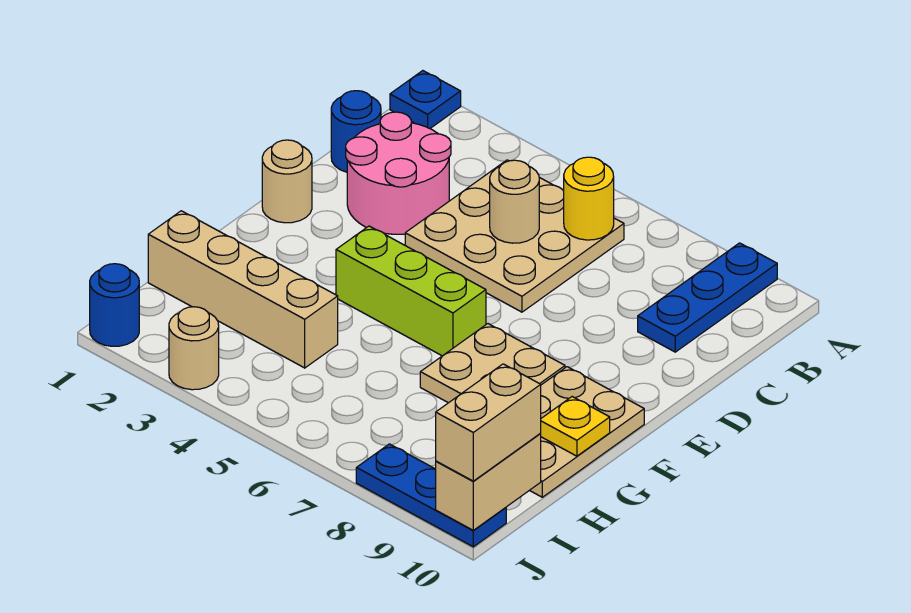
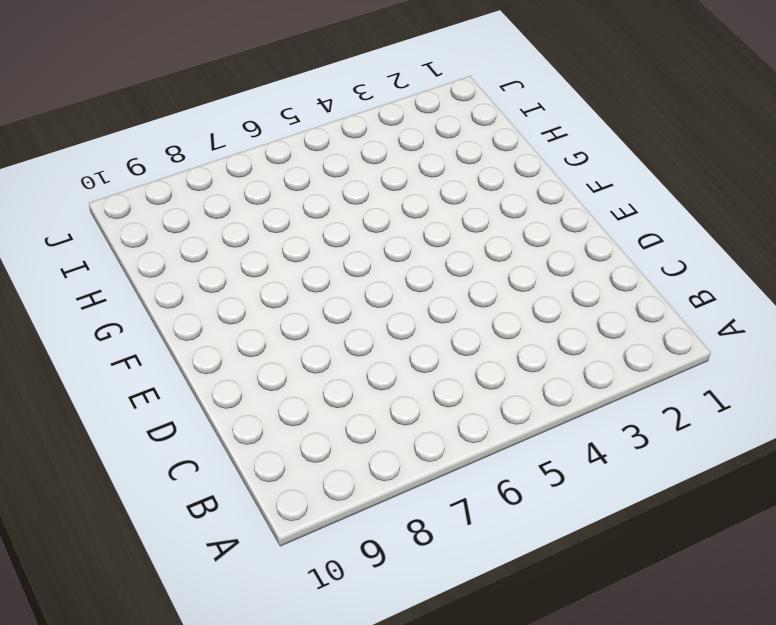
none -> blue 1x1 plate [390,71,461,128]
none -> blue 1x3 plate [638,243,777,352]
none -> tan 3x3 plate [405,160,624,312]

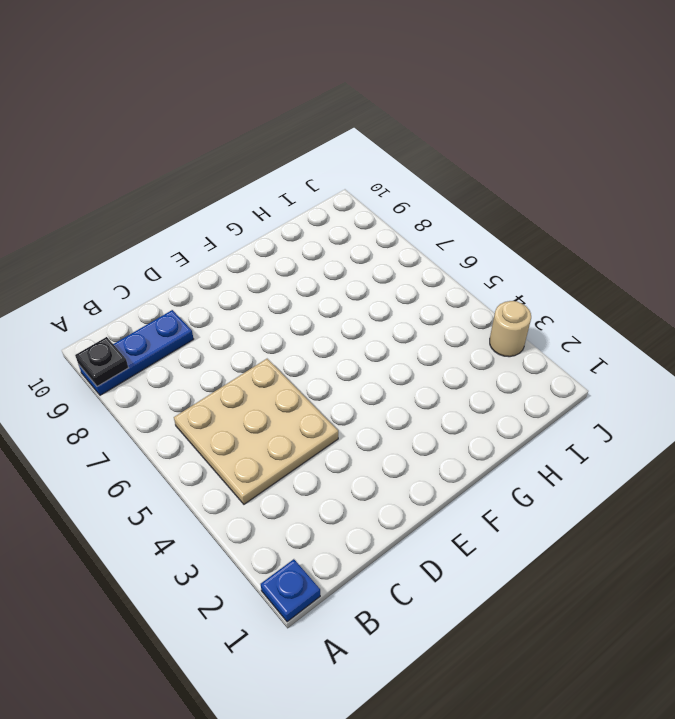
black 1x1 plate [75,337,128,387] -> none
none -> blue 1x1 round brick [331,91,381,172]
none -> pink 2x2 round brick [346,112,451,234]
none -> tan 1x1 round brick [262,140,312,223]

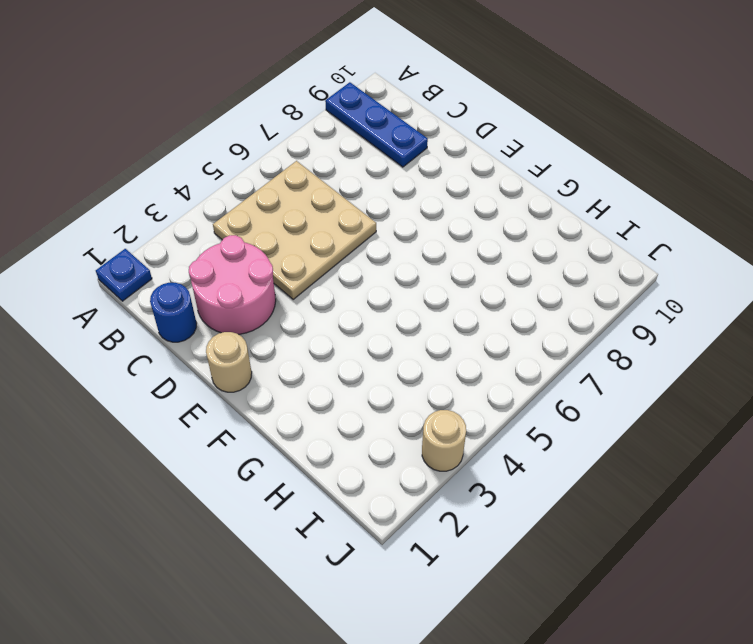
none -> lime 1x3 brick [336,226,486,356]
none -> tan 2x2 plate [420,324,565,403]
none -> tan 2x3 plate [530,367,644,497]

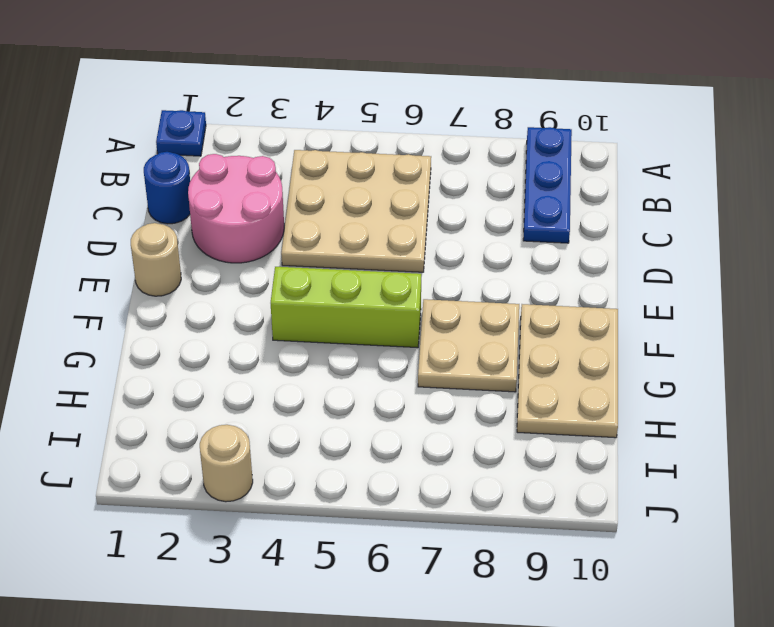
none -> tan 1x4 brick [148,211,338,368]
none -> blue 1x1 round brick [90,264,139,346]
none -> blue 1x3 plate [356,444,506,547]

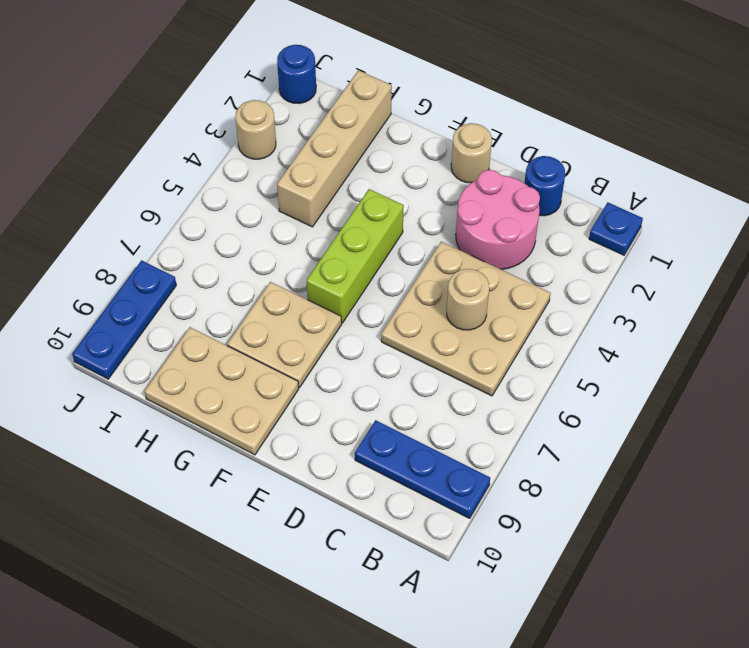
none -> yellow 1x1 round brick [564,157,614,240]
none -> yellow 1x1 plate [541,397,610,456]
none -> tan 1x2 brick [436,433,541,530]

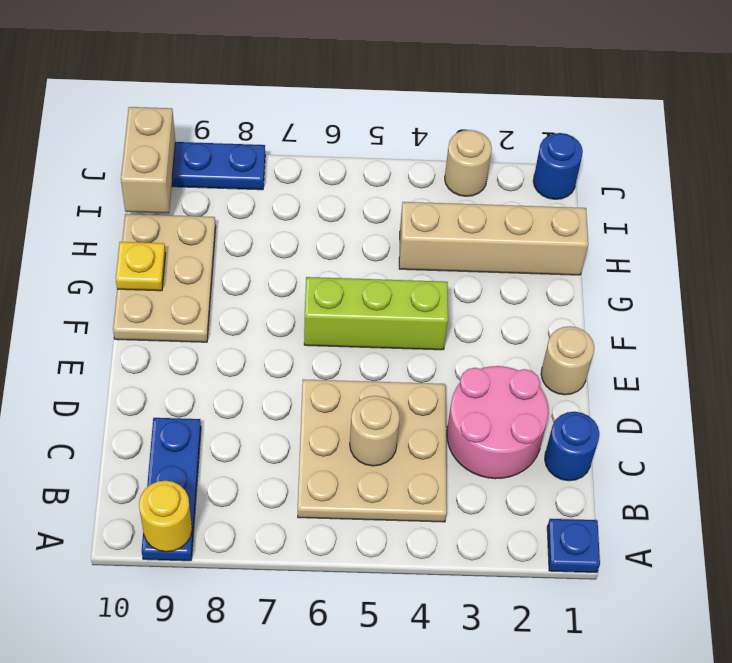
yellow 1x1 round brick [139,481,192,552] -> yellow 1x1 round brick moved to [564,157,614,240]
none -> tan 2x2 plate [420,324,565,403]
none -> tan 1x2 brick [436,364,541,481]

